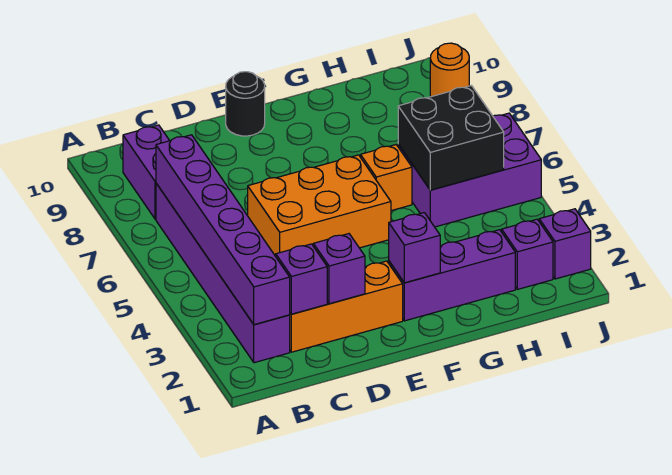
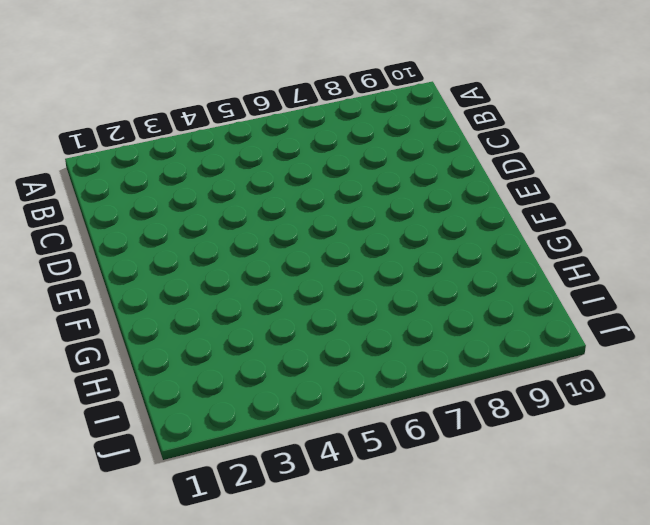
none -> purple 1x6 brick [156,183,290,363]
none -> purple 1x2 brick [123,125,170,219]
none -> orange 1x3 brick [290,261,403,352]

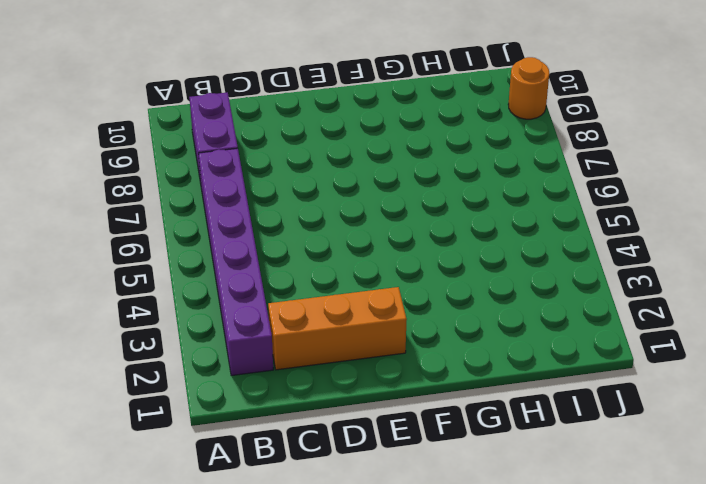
none -> orange 2x3 brick [248,155,391,256]
none -> black 1x1 round brick [226,72,265,136]
none -> purple 1x3 brick [389,230,515,321]

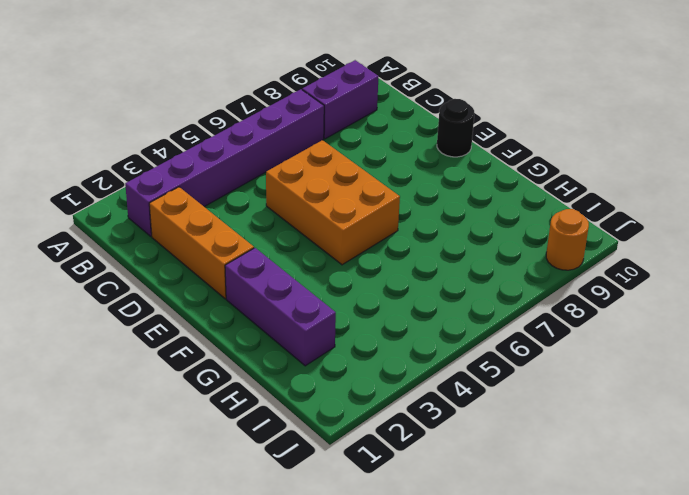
none -> orange 1x1 brick [361,145,412,211]
none -> purple 2x3 brick [398,113,541,227]
none -> purple 1x1 brick [502,219,553,289]

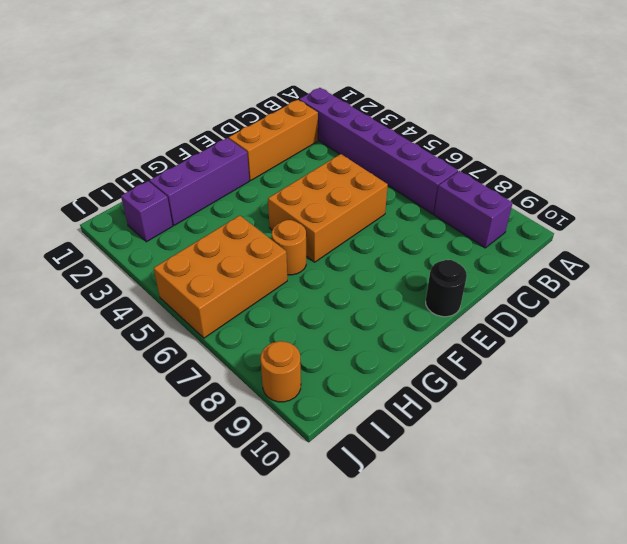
orange 1x1 round brick [272,220,306,275] -> orange 1x1 brick [361,145,412,211]
orange 2x3 brick [154,216,287,338] -> purple 2x3 brick [398,113,541,227]
none -> purple 1x1 brick [539,209,591,279]
none -> purple 1x6 brick [156,135,290,325]
none -> purple 1x1 brick [276,244,327,314]

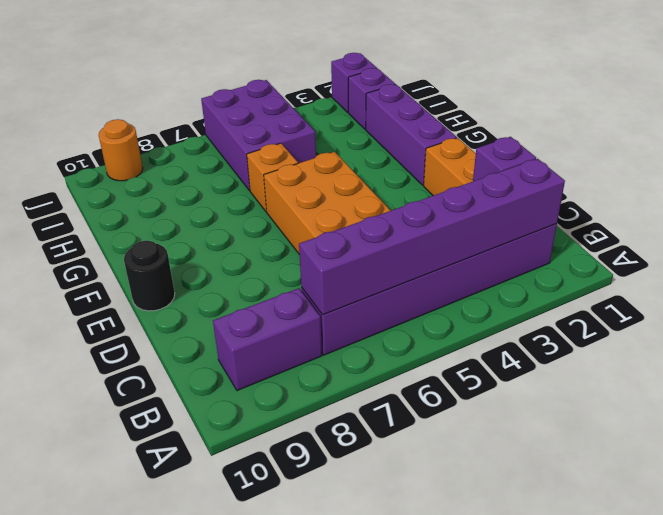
none -> purple 1x1 brick [313,234,365,304]
none -> purple 1x1 brick [389,213,440,283]
none -> black 2x2 brick [398,86,504,190]

